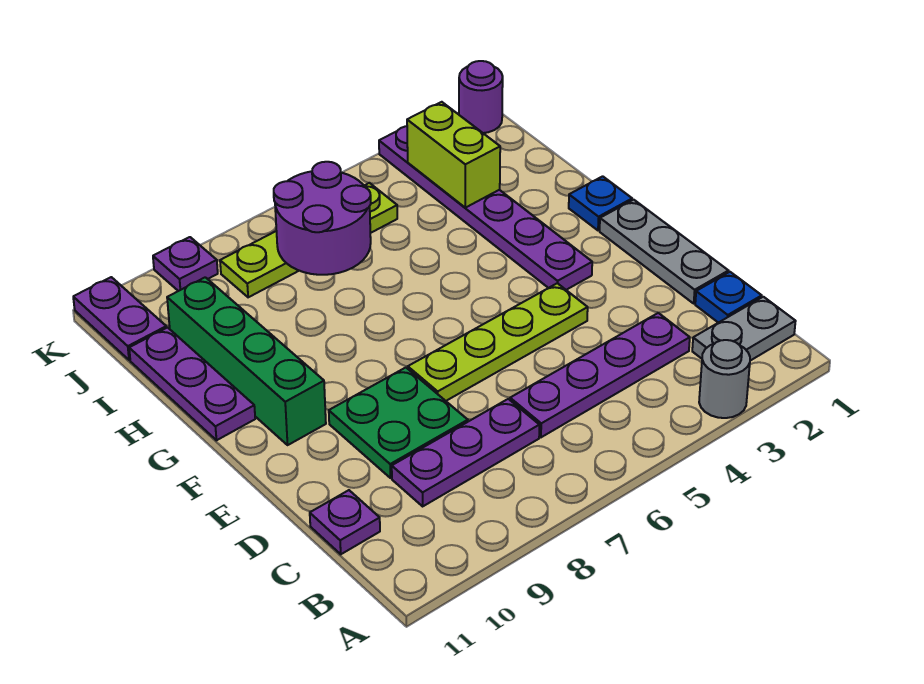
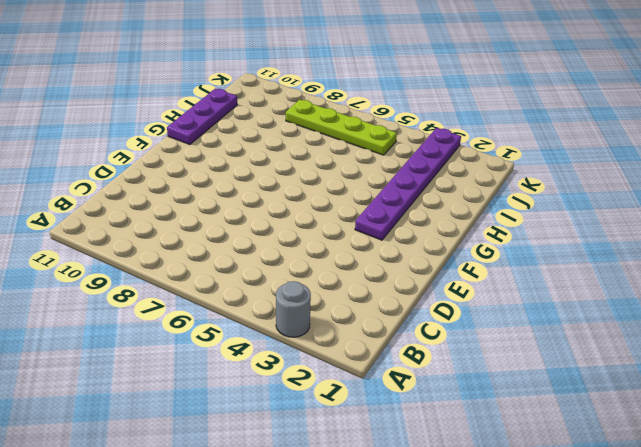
none -> grey 1x2 plate [692,297,796,361]
none -> blue 1x1 plate [695,272,762,323]
none -> purple 1x4 plate [510,313,690,437]

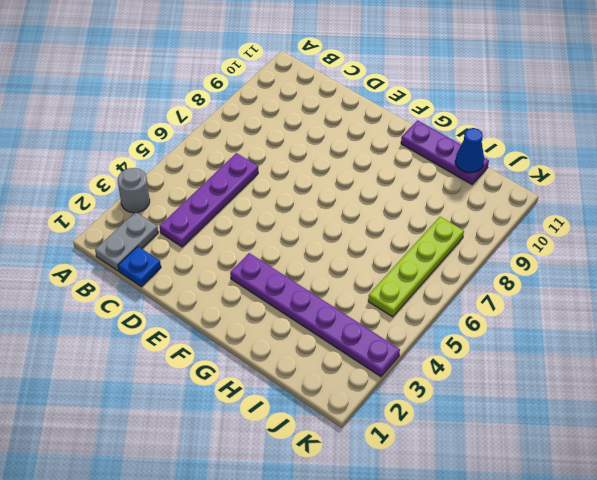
blue 1x1 cone [455,128,484,173] -> none
none -> purple 1x3 plate [392,399,539,506]
none -> purple 1x1 plate [310,490,380,554]
none -> grey 1x3 plate [600,200,728,303]

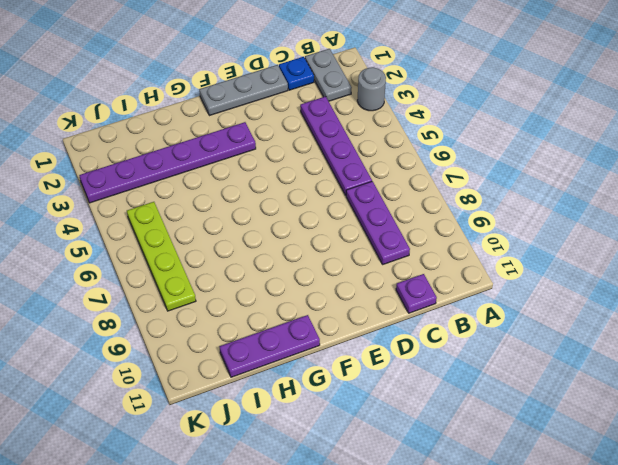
none -> green 2x2 plate [329,368,468,478]
none -> lime 1x4 plate [408,283,588,401]
none -> green 1x4 brick [167,277,326,445]

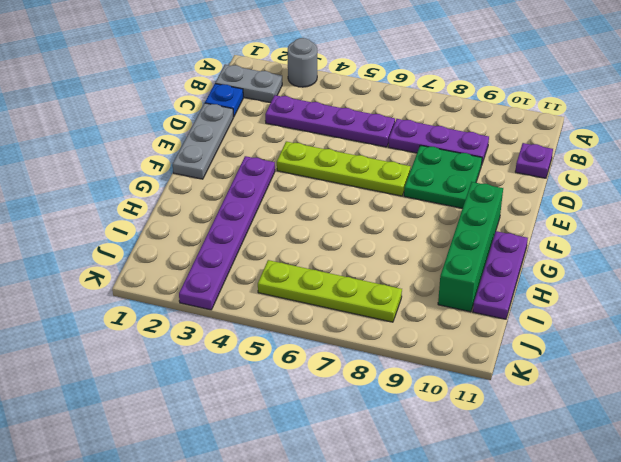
none -> blue 1x1 plate [569,176,632,230]
none -> purple 1x2 plate [73,277,166,360]
none -> purple 1x1 round brick [459,61,503,133]

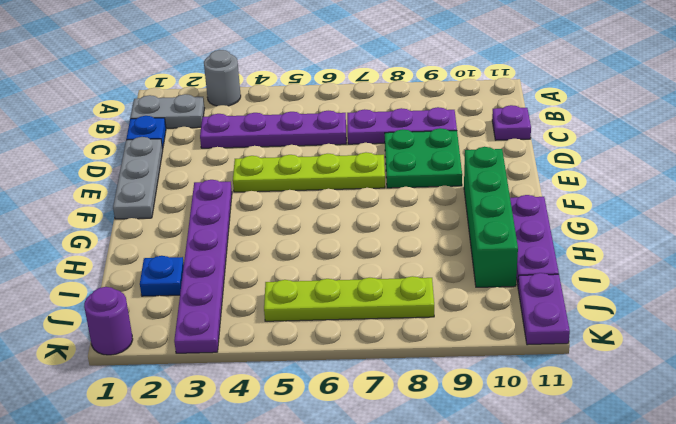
blue 1x1 plate [140,256,184,296] -> blue 1x1 plate moved to [569,176,632,230]
none -> purple 1x1 plate [153,237,218,291]
none -> lime 1x2 brick [407,102,500,208]
none -> purple 2x2 round brick [274,162,371,275]

